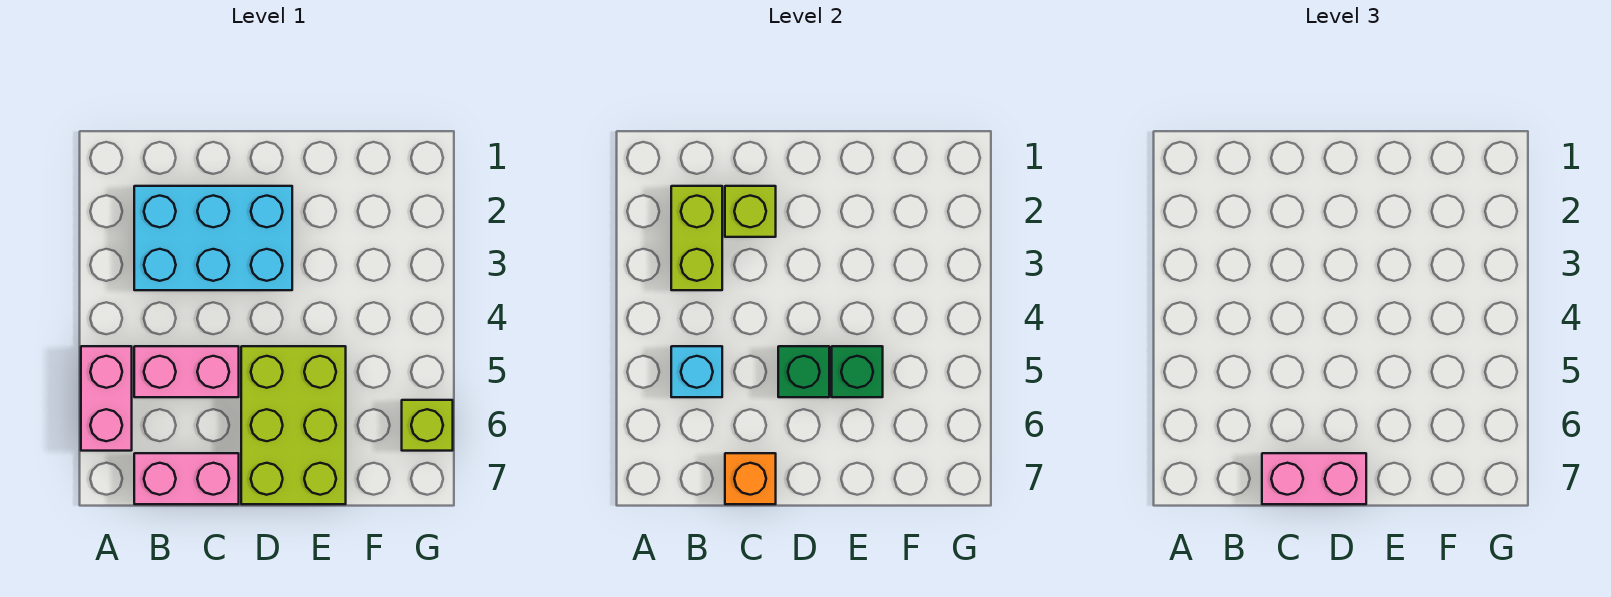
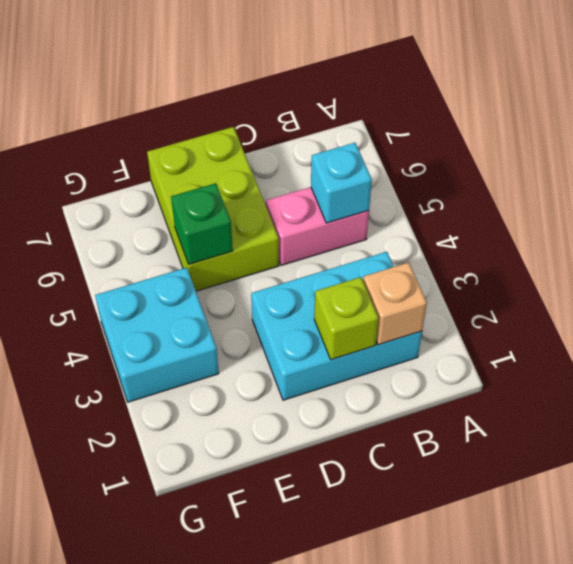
tan 1x1 brick [363,262,427,345] -> lime 1x2 brick [671,186,722,290]
cyan 2x2 brick [95,268,219,402] -> none
none -> pink 1x2 brick [81,346,132,451]
none -> pink 1x2 brick [134,453,239,504]
none -> lime 1x1 brick [402,400,453,451]

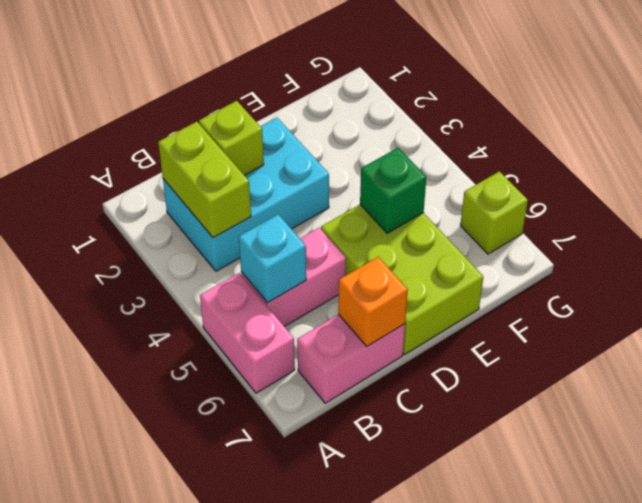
none -> green 1x1 brick [778,346,829,397]
none -> pink 1x2 brick [1262,453,1366,504]

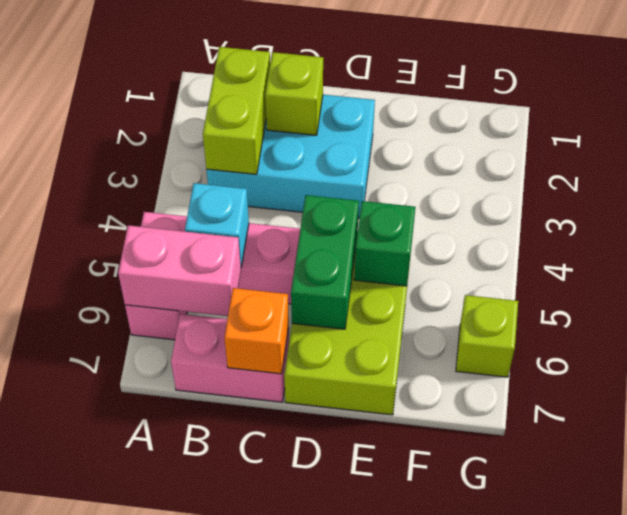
pink 1x2 brick [118,225,241,316] -> pink 1x2 brick moved to [1262,453,1366,504]
green 1x2 brick [291,195,359,329] -> green 1x1 brick [778,346,829,397]

